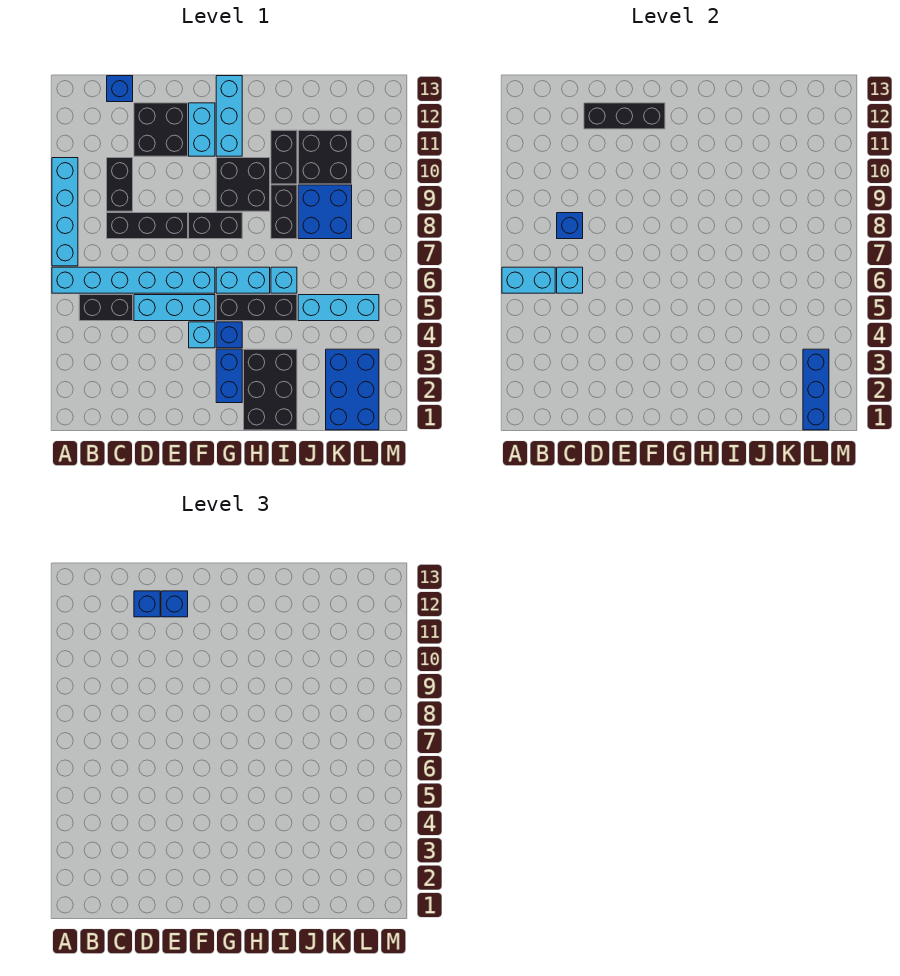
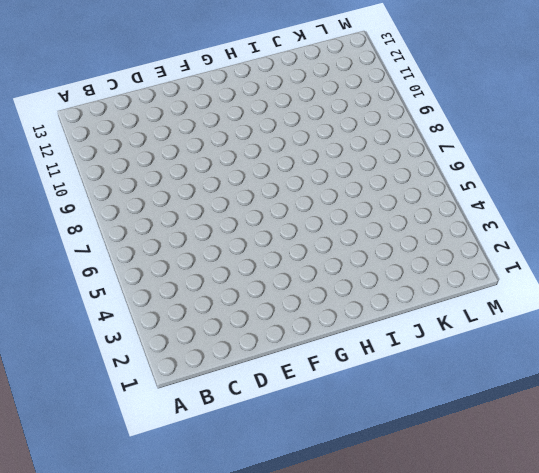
none -> cyan 1x6 brick [52,267,215,293]
none -> cyan 1x4 brick [52,158,78,266]
none -> black 1x2 brick [79,295,133,321]
none -> black 1x3 brick [107,213,188,239]

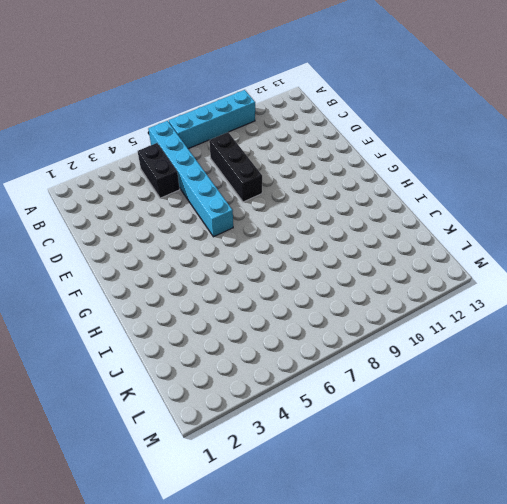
none -> black 1x2 brick [107,158,133,211]
none -> blue 1x1 brick [107,76,133,102]
none -> cyan 1x3 brick [134,295,215,321]
none -> black 2x2 brick [134,103,188,156]

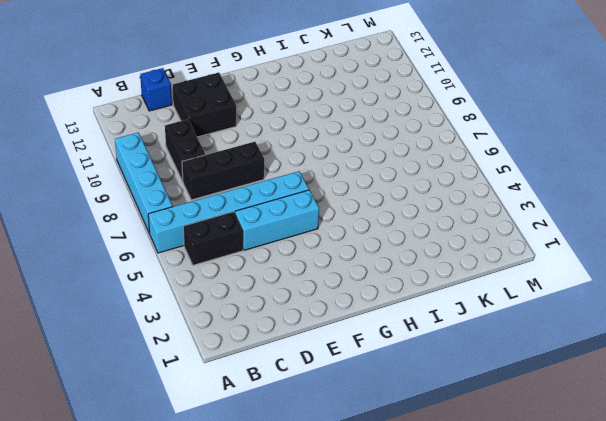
none -> cyan 1x1 brick [189,322,215,348]
none -> black 1x2 brick [189,213,242,239]
none -> cyan 1x2 brick [189,103,215,156]
none -> blue 1x2 brick [216,349,242,403]

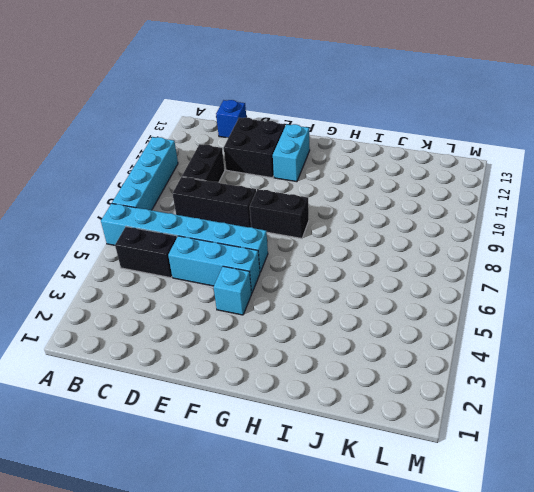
none -> blue 1x2 brick [216,349,242,403]
none -> blue 1x1 brick [216,322,242,348]
none -> black 1x3 brick [216,295,297,321]
none -> cyan 1x2 brick [216,267,270,293]

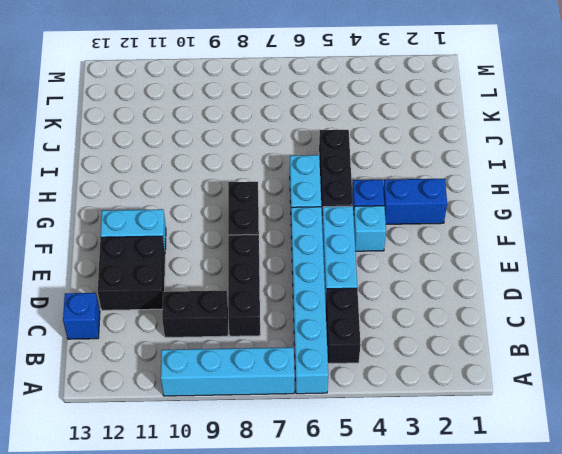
none -> black 2x2 brick [216,158,270,211]
none -> cyan 1x3 brick [216,76,242,156]
none -> black 2x3 brick [244,349,297,430]
none -> cyan 1x1 brick [271,267,297,293]

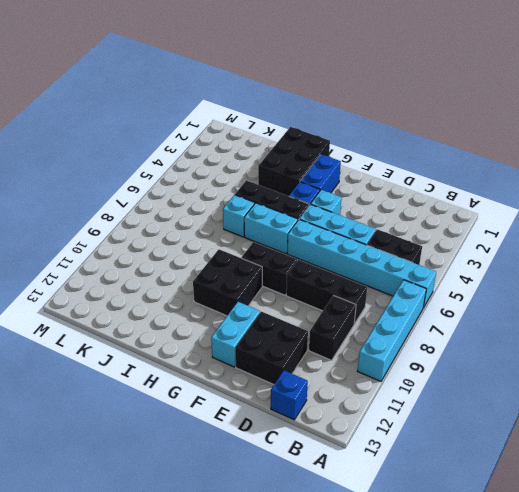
none -> cyan 1x3 brick [216,76,242,156]
none -> black 1x2 brick [271,185,297,239]
none -> black 1x2 brick [271,130,297,184]
none -> cyan 1x3 brick [298,295,379,321]

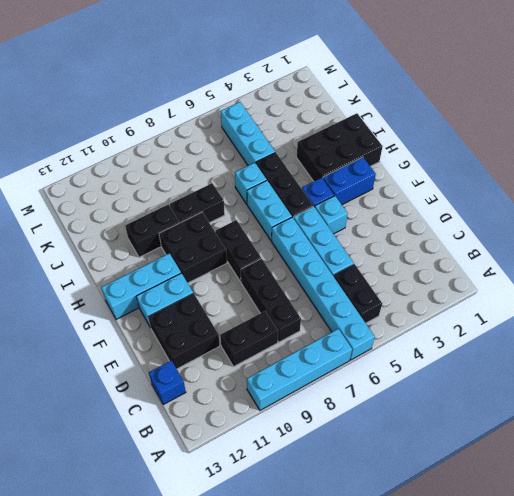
none -> blue 2x2 brick [298,185,352,239]
none -> black 2x2 brick [298,130,352,184]
none -> blue 2x3 brick [326,349,379,430]
none -> cyan 1x2 brick [502,267,555,293]

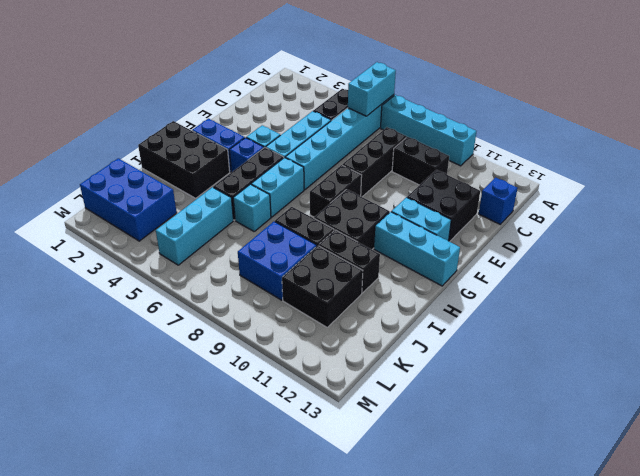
none -> cyan 1x1 brick [557,267,583,293]
none -> blue 1x1 brick [557,213,583,239]
none -> black 1x3 brick [584,103,665,129]
none -> blue 1x3 brick [803,349,829,430]

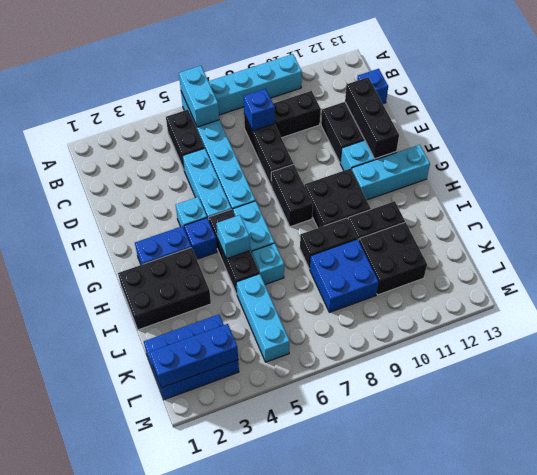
cyan 1x1 brick [216,215,250,259] -> cyan 1x1 brick moved to [557,267,583,293]
none -> blue 1x1 brick [134,591,160,617]
none -> blue 1x1 brick [161,591,188,617]

